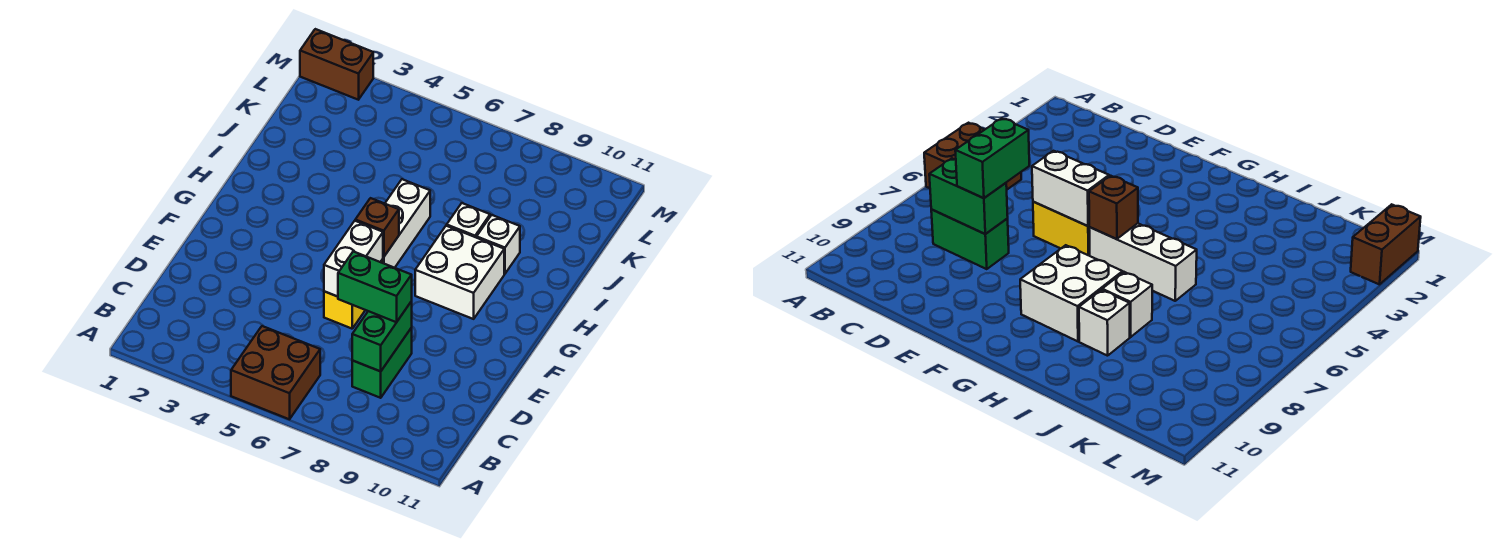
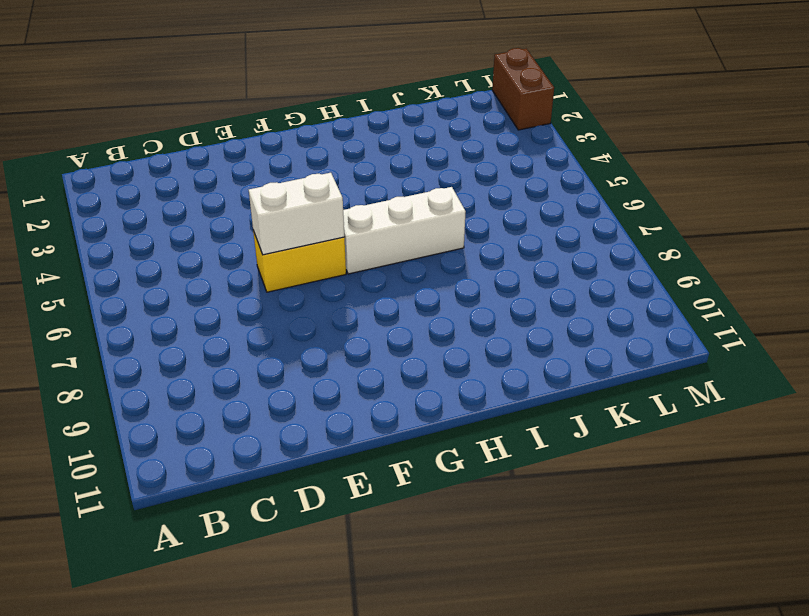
none -> brown 2x2 brick [231,326,320,419]
none -> green 1x2 brick [352,328,412,398]
none -> white 2x2 brick [415,226,504,319]

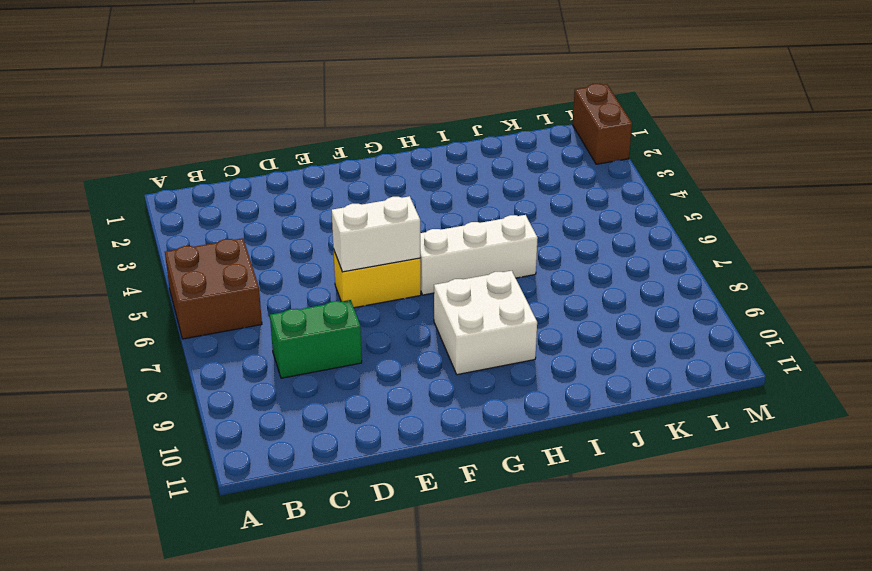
none -> white 1x1 brick [447,203,490,238]
none -> white 1x1 brick [477,215,520,274]
none -> green 1x2 brick [352,301,412,371]

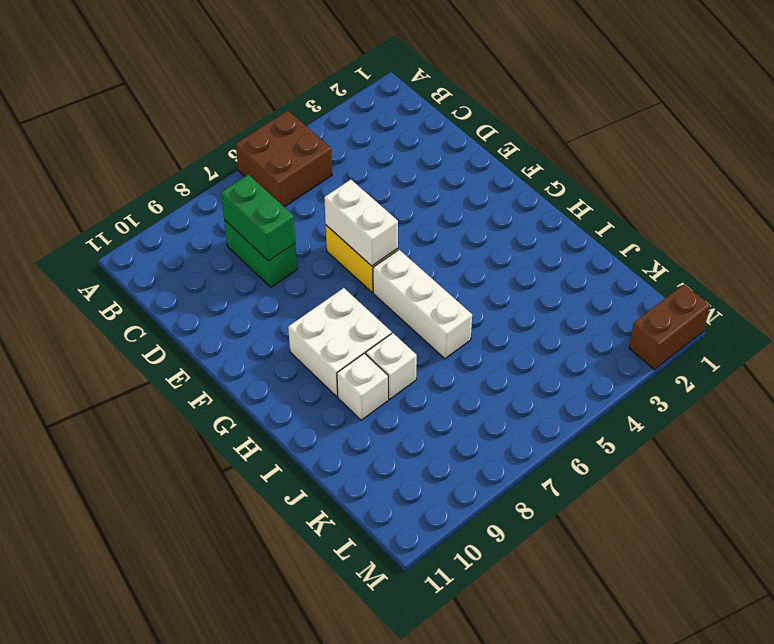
none -> brown 1x1 brick [355,198,399,257]
none -> green 1x2 brick [338,251,412,322]

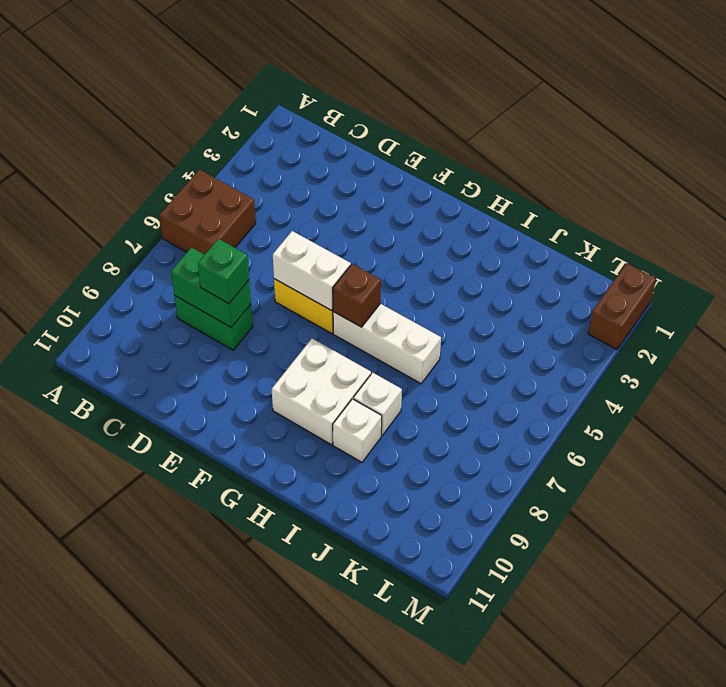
green 1x1 brick [198,239,249,304] -> green 1x2 brick [338,251,412,322]

